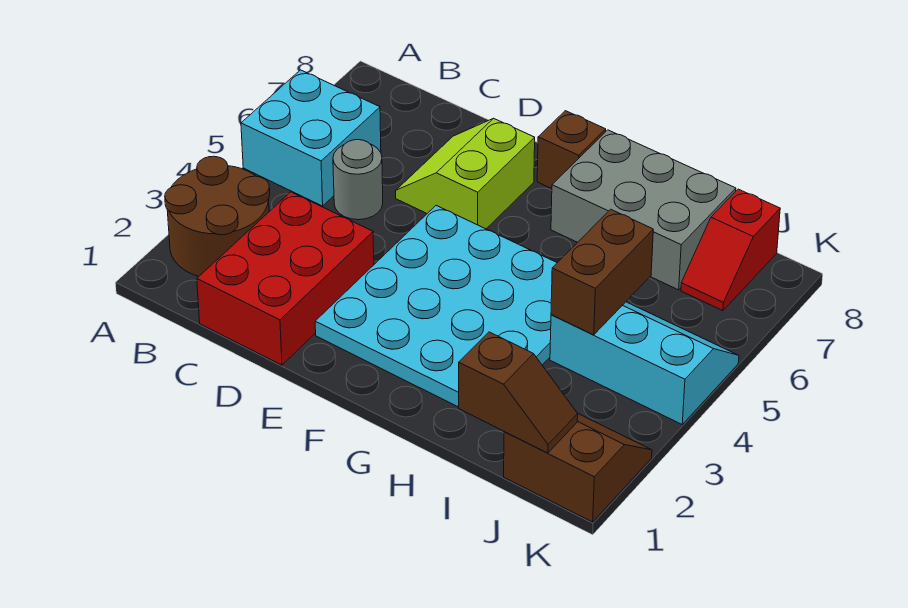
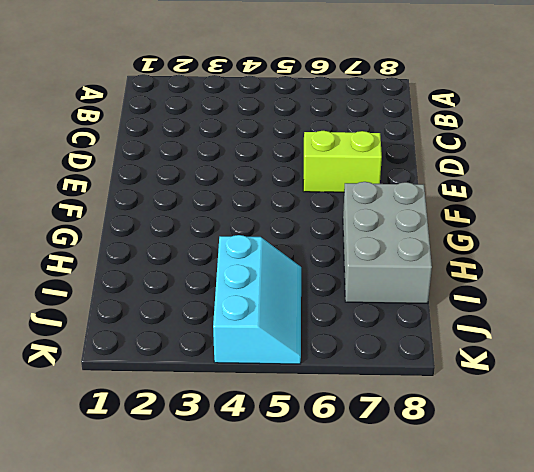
none -> brown 2x2 round brick [165,156,270,276]
none -> cyan 2x2 brick [241,70,381,206]
none -> red 2x3 brick [197,192,374,365]

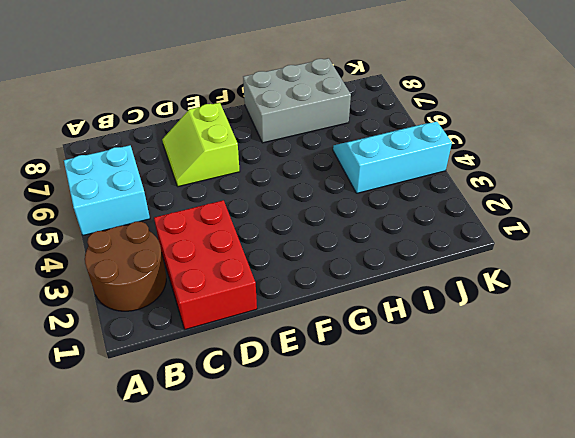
none -> grey 1x1 round brick [333,140,383,220]
none -> cyan 4x4 plate [315,206,557,407]
none -> brown 1x1 brick [537,111,606,189]

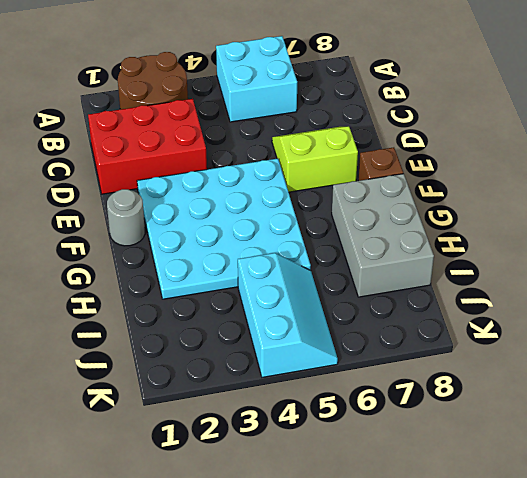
grey 1x1 round brick [107,189,145,246] -> grey 1x1 round brick moved to [333,140,383,220]
none -> brown 2x2 slope [504,414,652,522]
none -> red 1x2 slope [681,189,780,311]
none -> brown 1x2 slope [459,332,578,453]

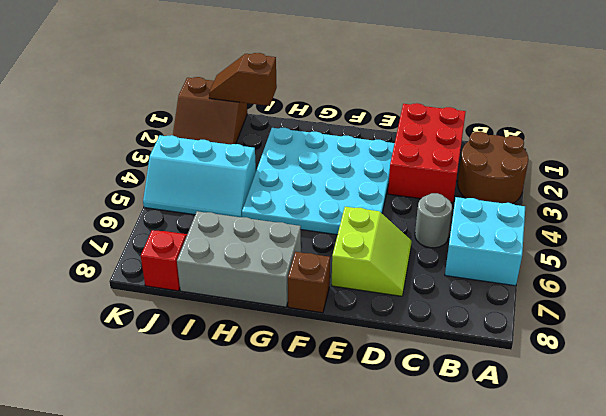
none -> brown 1x2 brick [551,209,653,335]

